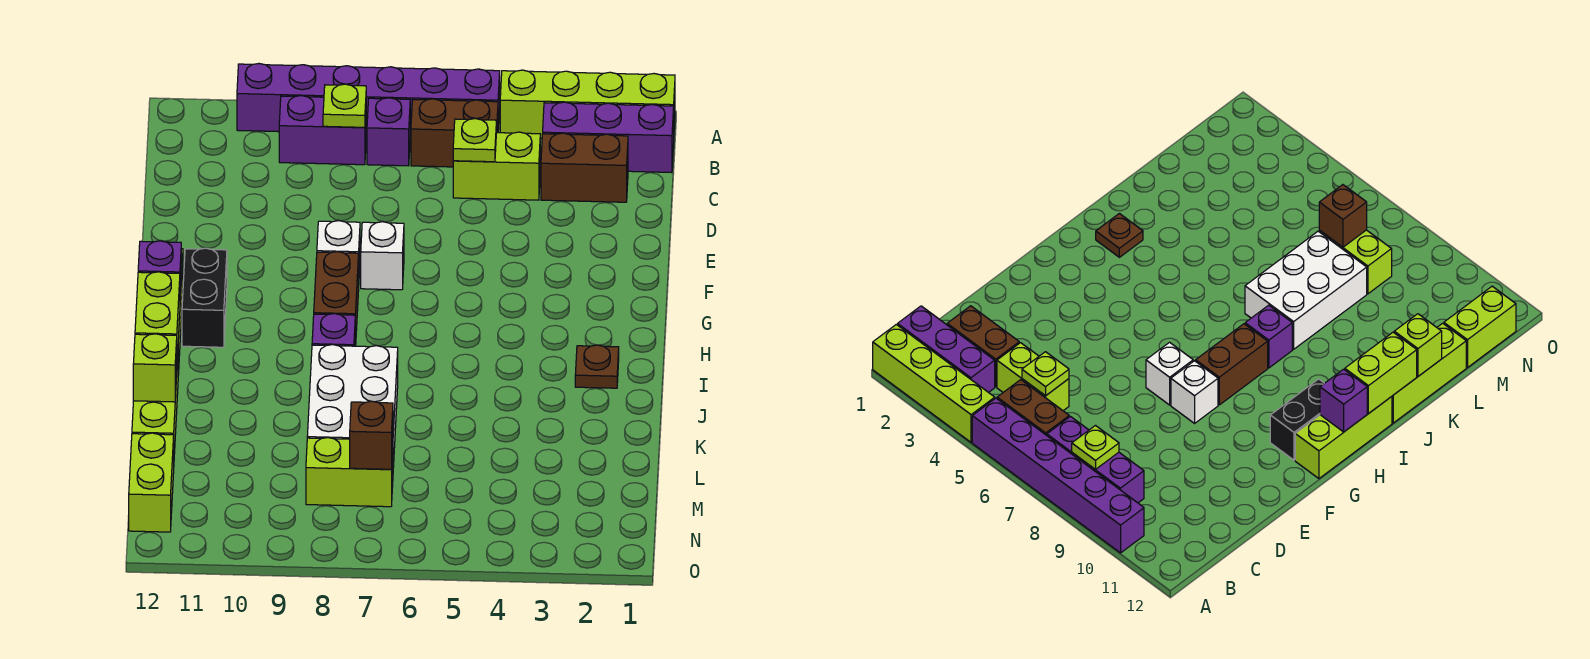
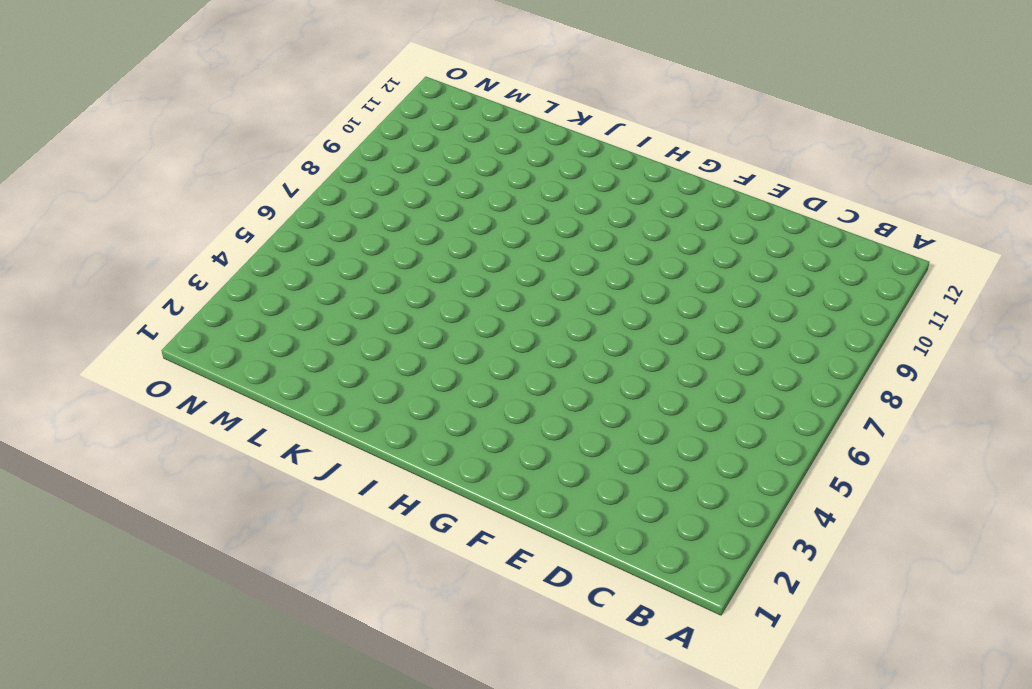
none -> lime 1x4 brick [500,70,675,138]
none -> purple 1x6 brick [237,64,500,135]
none -> purple 1x3 brick [543,102,674,173]

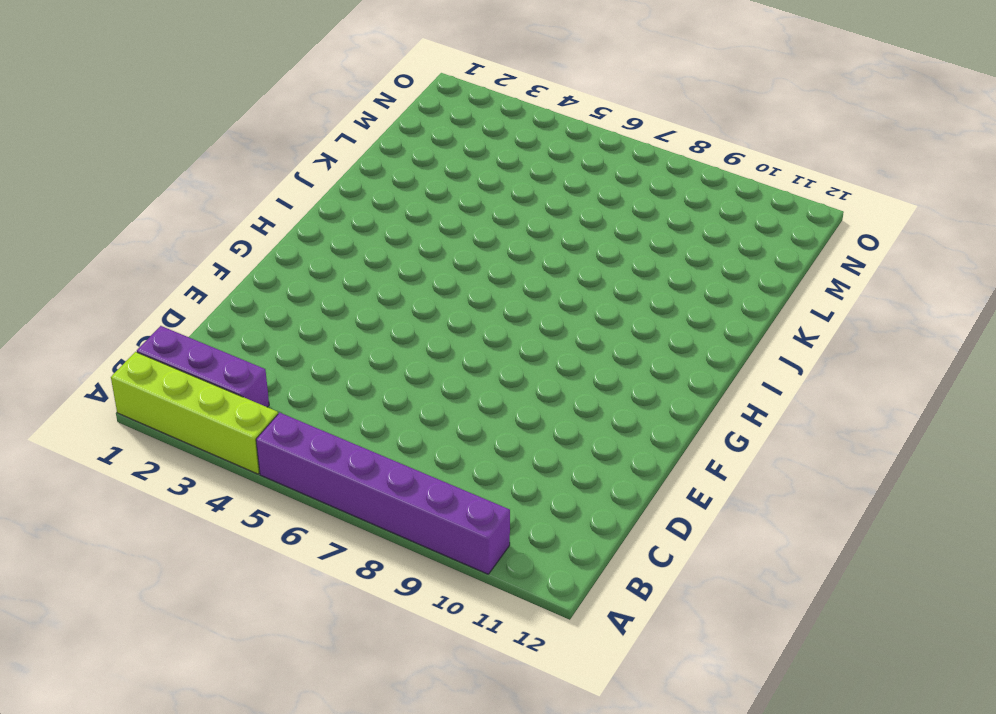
none -> brown 1x2 brick [411,99,498,167]
none -> purple 1x1 brick [367,98,410,166]
none -> purple 1x2 brick [279,96,366,165]

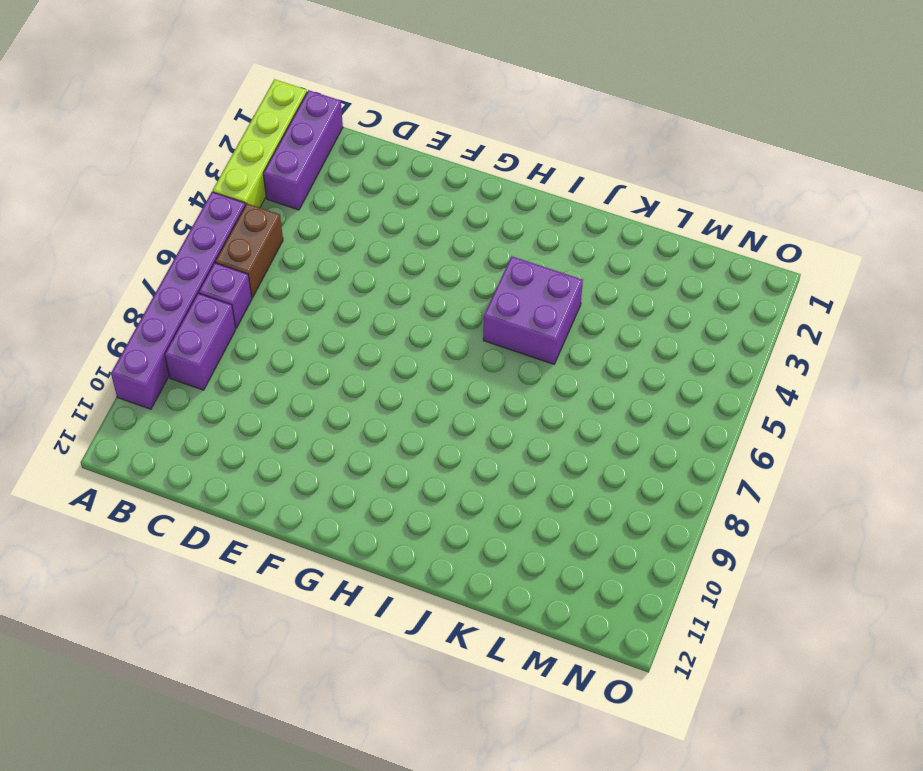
purple 2x2 brick [483,256,583,364] -> none
none -> brown 1x2 brick [541,133,628,202]
none -> lime 1x2 brick [453,132,540,200]
none -> white 1x1 brick [361,222,404,290]

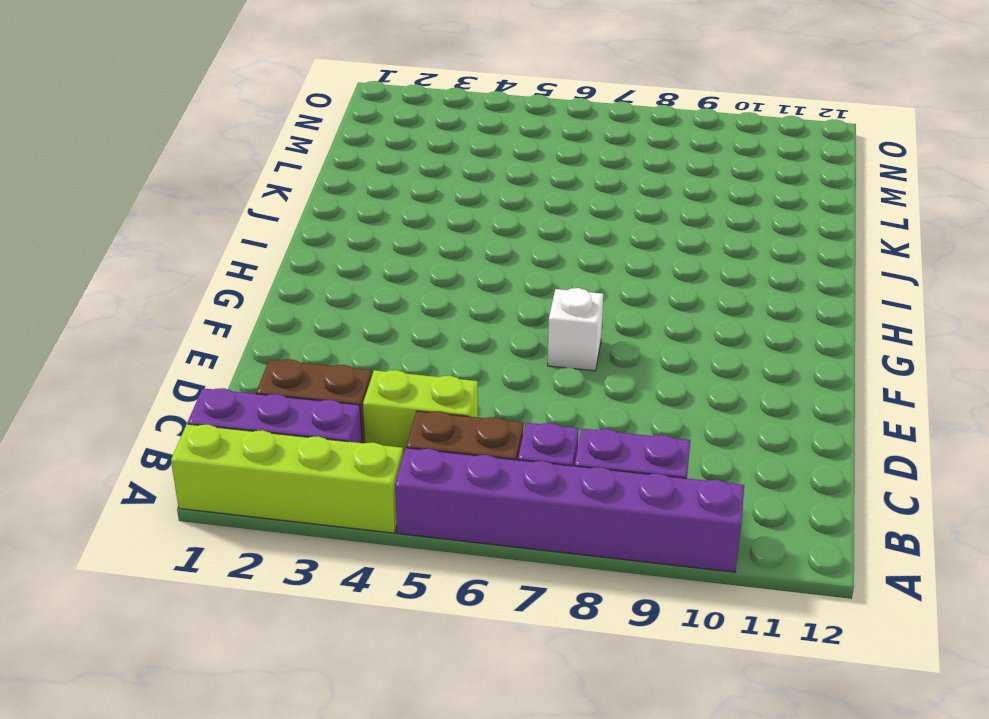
none -> white 1x1 brick [317,221,360,272]
none -> brown 1x2 brick [314,252,359,346]
none -> black 1x2 brick [182,248,227,347]

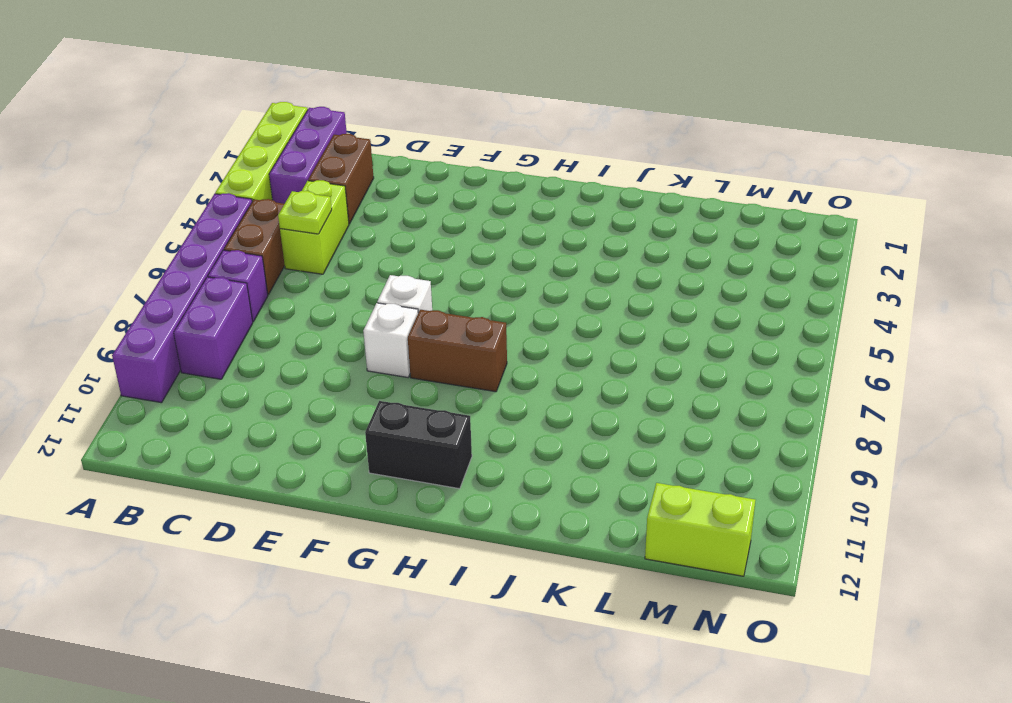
none -> lime 1x3 brick [1295,397,1392,479]
none -> brown 1x1 plate [575,345,619,388]
none -> purple 1x1 brick [312,314,355,346]

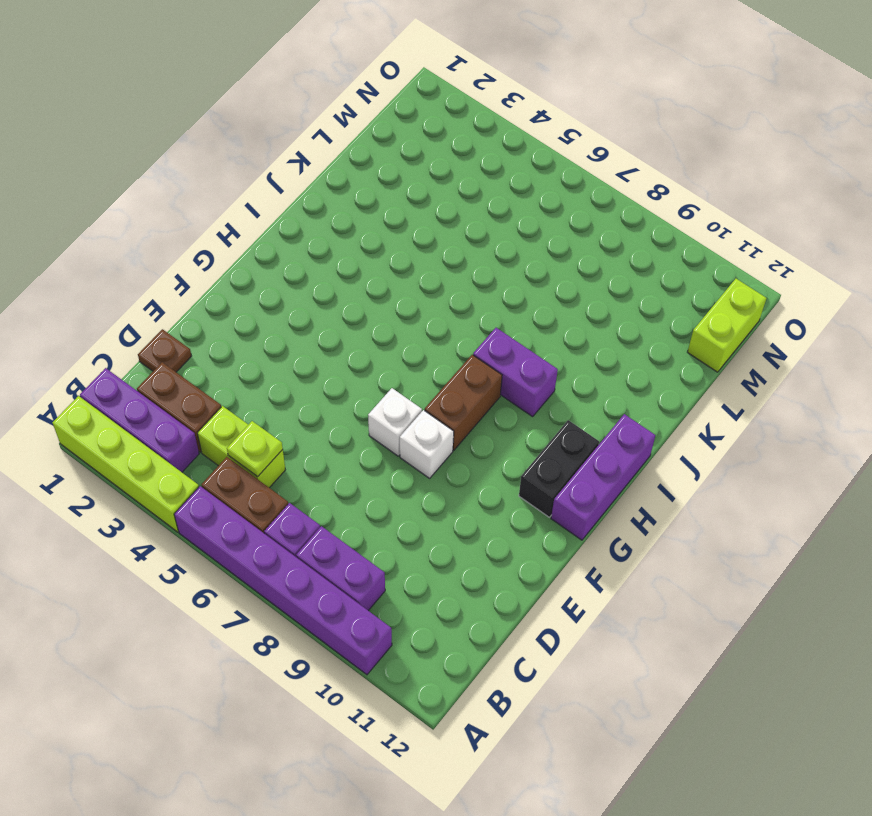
brown 1x1 plate [138,329,191,372] -> brown 1x1 plate moved to [575,345,619,388]
purple 1x3 brick [551,414,655,540] -> lime 1x3 brick [1295,397,1392,479]
purple 1x2 brick [473,328,558,417] -> purple 1x1 brick [312,314,355,346]
none -> white 2x3 brick [307,345,398,468]
none -> lime 1x3 brick [132,358,178,454]
none -> lime 1x2 brick [306,438,393,507]

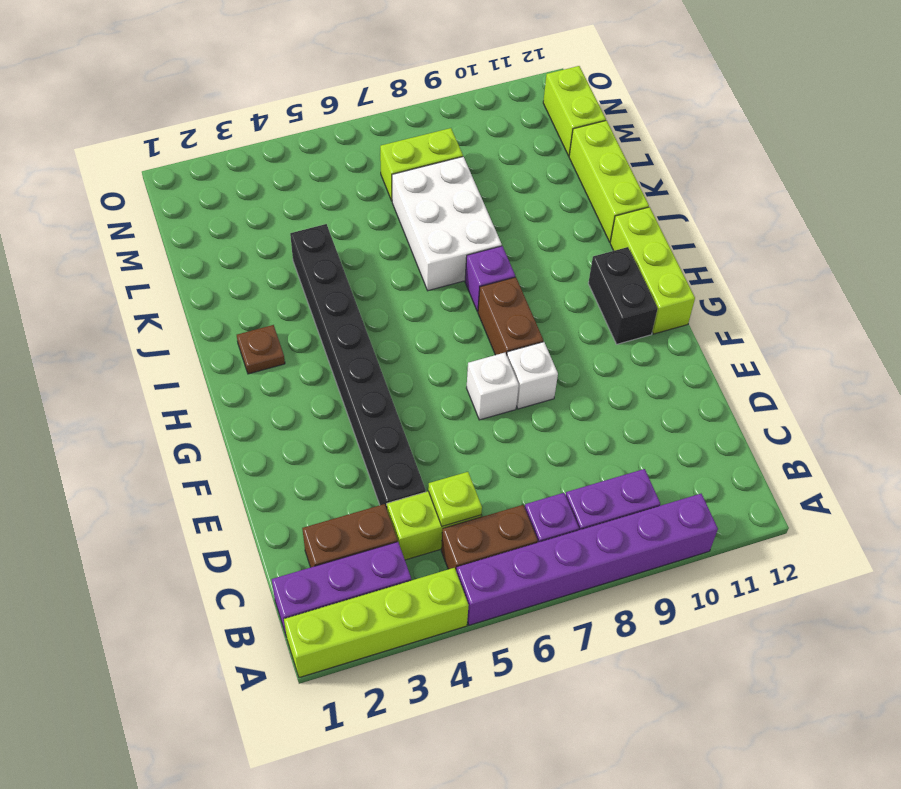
black 1x8 brick [290,224,426,509] -> none
none -> lime 1x1 plate [323,84,366,127]
none -> purple 1x1 brick [138,241,181,299]
none -> lime 1x2 brick [135,272,180,358]

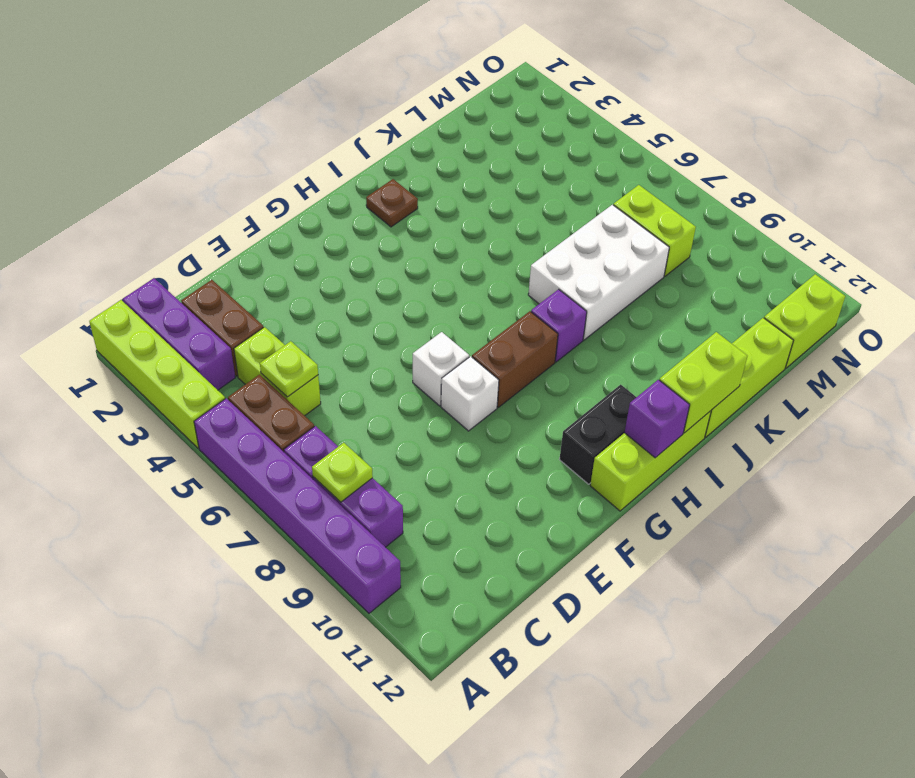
none -> lime 1x1 brick [133,334,177,402]
none -> brown 1x1 brick [350,401,393,469]

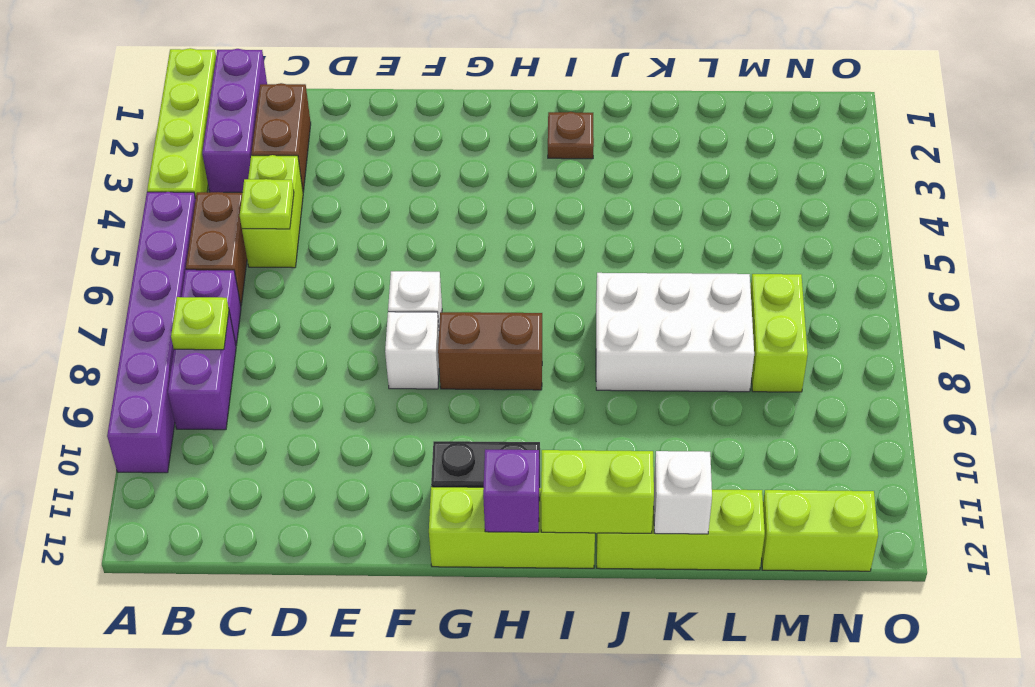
white 1x1 brick [654,451,712,534] -> lime 1x1 brick [133,334,177,402]
none -> purple 1x1 brick [312,314,355,346]
none -> brown 1x1 brick [350,401,393,469]

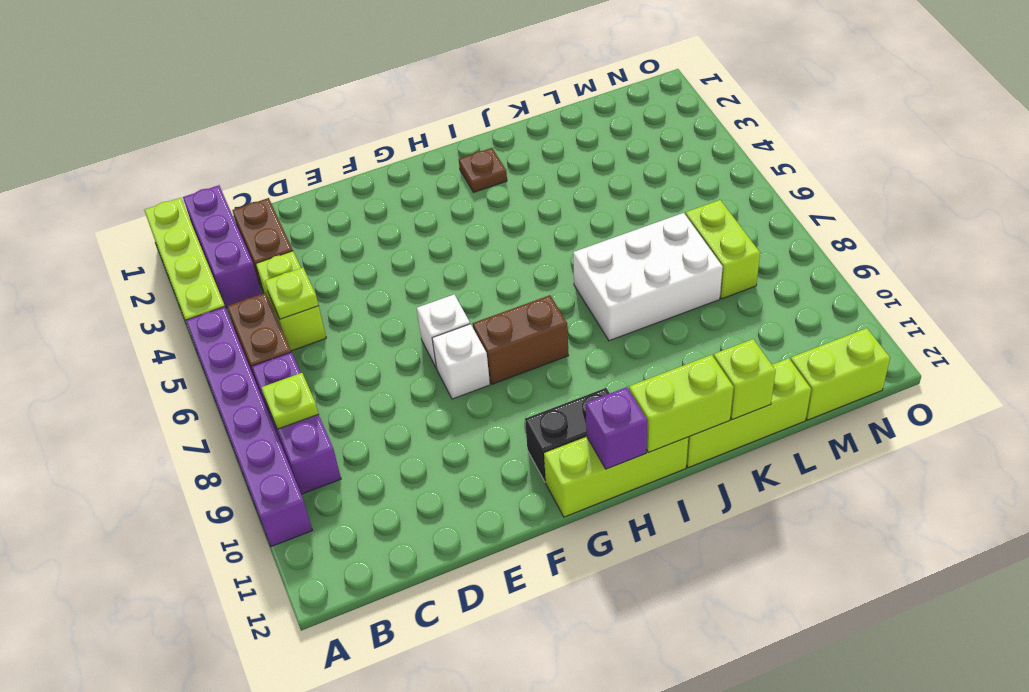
none -> purple 1x1 brick [312,314,355,346]
none -> brown 1x1 brick [350,401,393,469]

